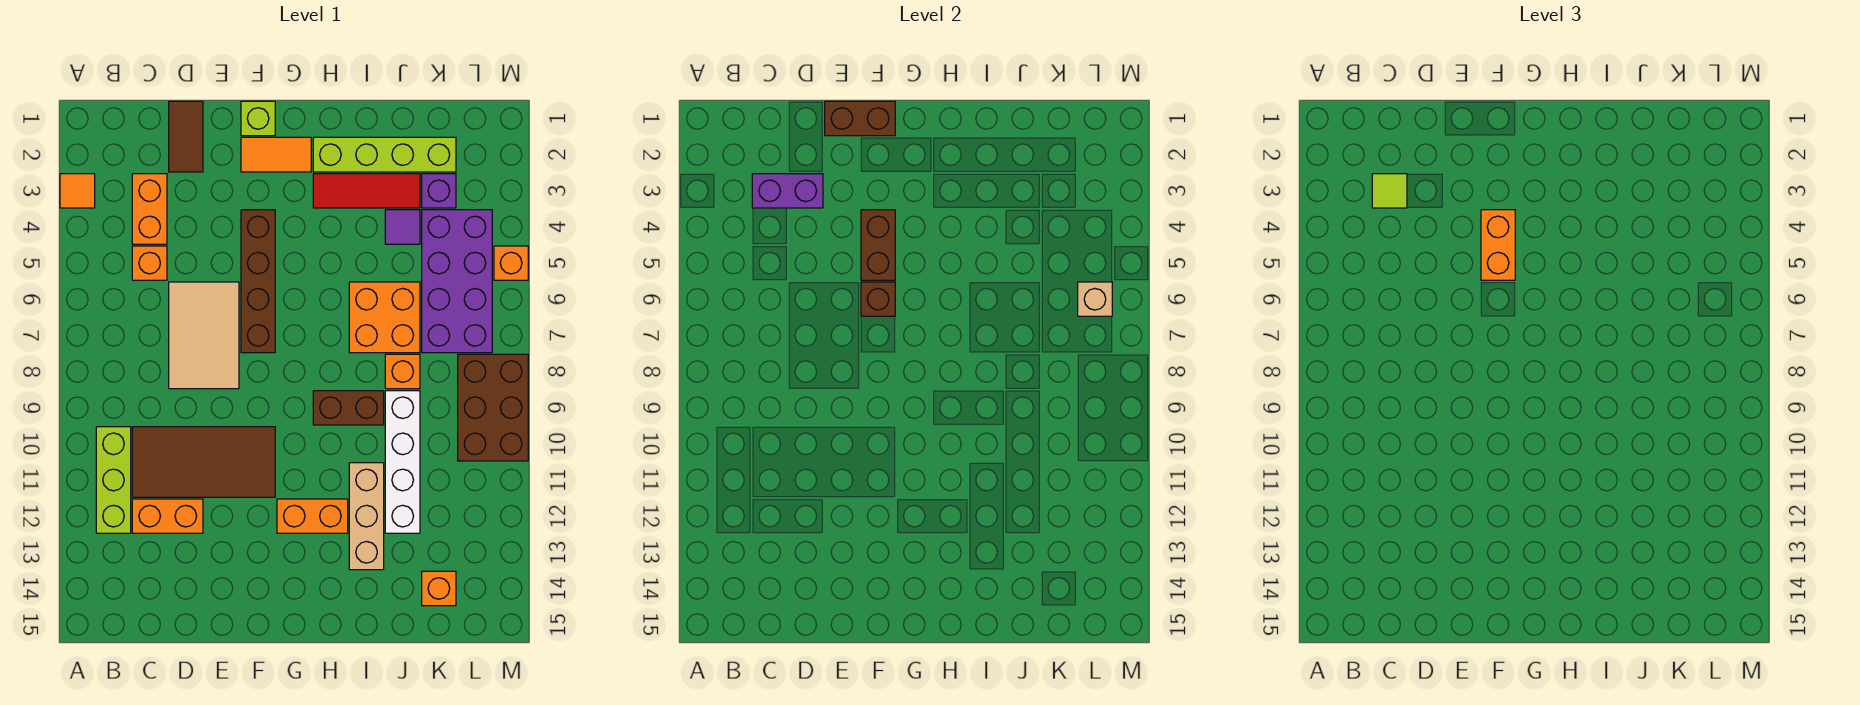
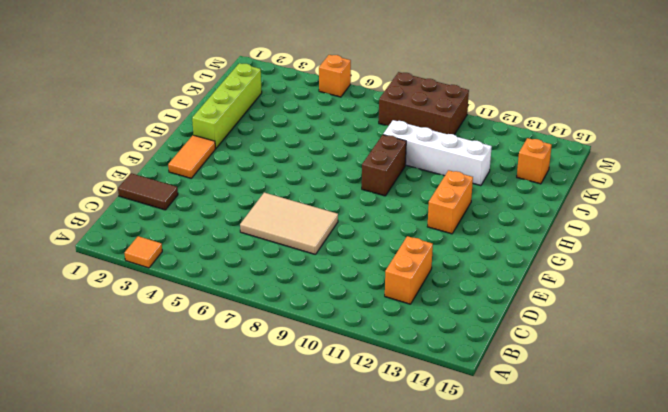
none -> lime 1x3 brick [96,427,131,533]
none -> orange 1x2 brick [132,174,167,244]
none -> orange 1x1 brick [132,246,167,280]
none -> brown 2x4 tile [132,427,275,497]

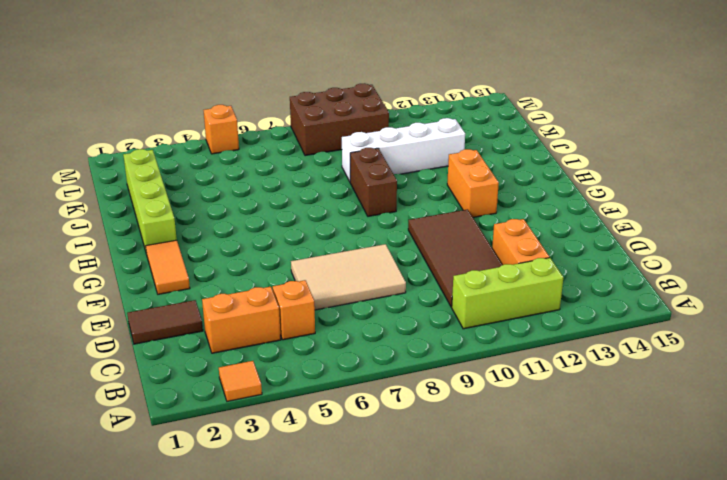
none -> lime 1x1 brick [241,101,275,136]
none -> brown 1x4 brick [241,210,275,353]
none -> red 1x3 tile [313,174,420,208]
none -> orange 2x2 brick [349,282,420,353]

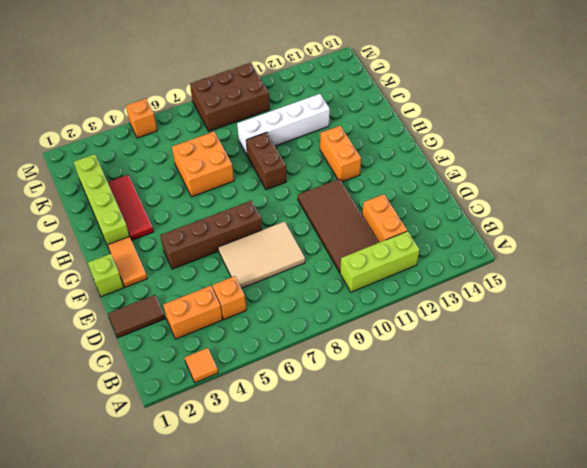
none -> tan 1x3 brick [349,463,384,570]
none -> purple 1x1 tile [385,210,420,244]
none -> orange 1x1 brick [385,354,420,389]
none -> purple 1x1 brick [422,174,456,208]

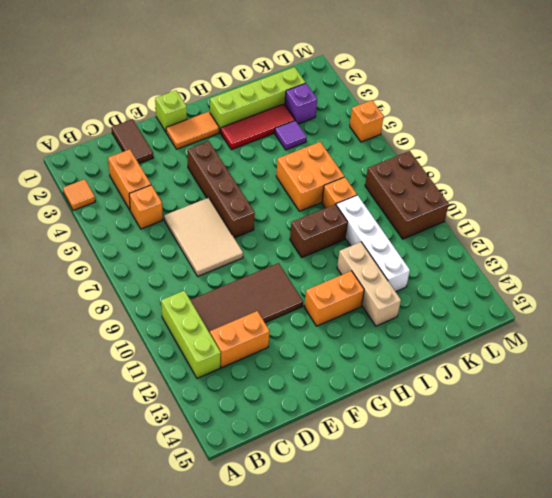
none -> purple 2x4 brick [422,210,492,353]
none -> orange 1x1 brick [422,571,456,606]
none -> purple 1x2 brick [752,174,823,208]
none -> brown 1x2 brick [825,101,895,136]

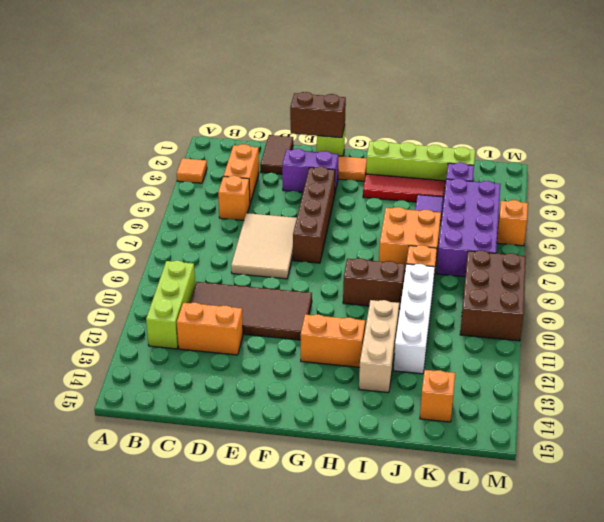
purple 1x2 brick [282,149,338,192] -> purple 1x2 brick moved to [752,174,823,208]
none -> brown 1x2 brick [861,210,895,280]
none -> brown 1x1 brick [861,282,895,316]
none -> tan 1x1 brick [1078,282,1112,316]
none -> lime 1x1 tile [1372,174,1407,208]

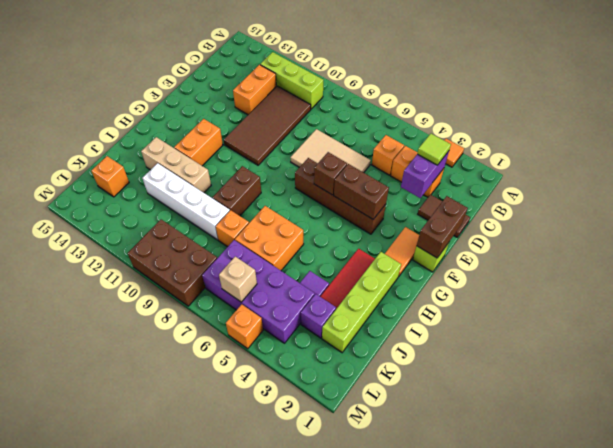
none -> orange 1x2 brick [1481,210,1515,280]

